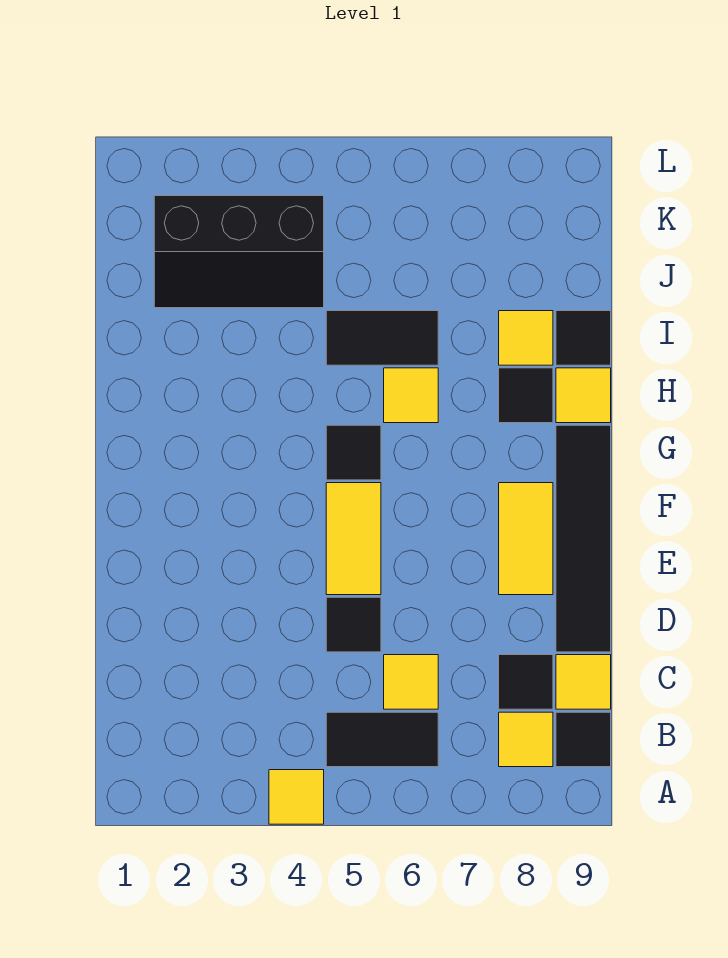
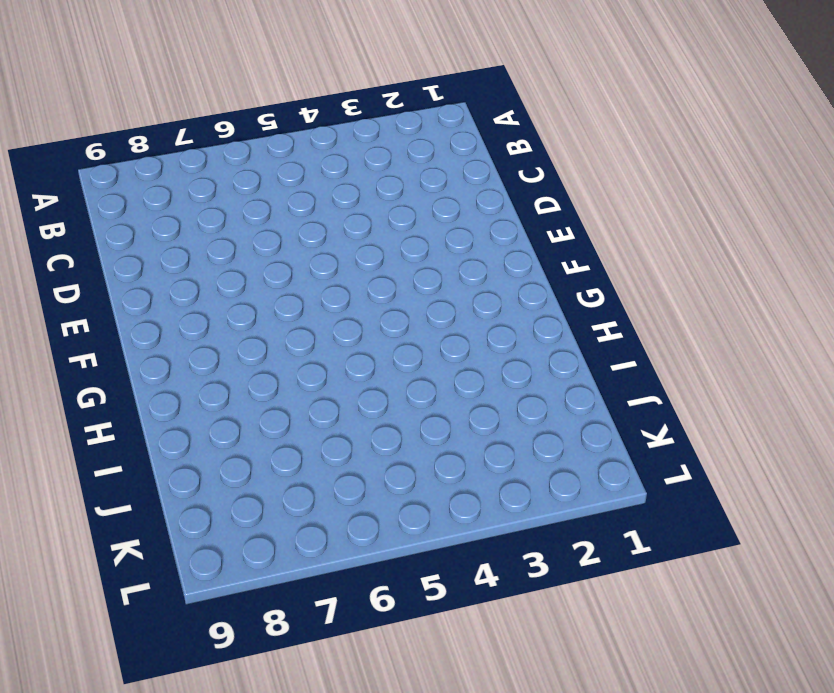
none -> yellow 1x1 tile [269,770,324,824]
none -> black 1x2 tile [326,712,438,767]
none -> yellow 1x1 tile [499,712,553,767]

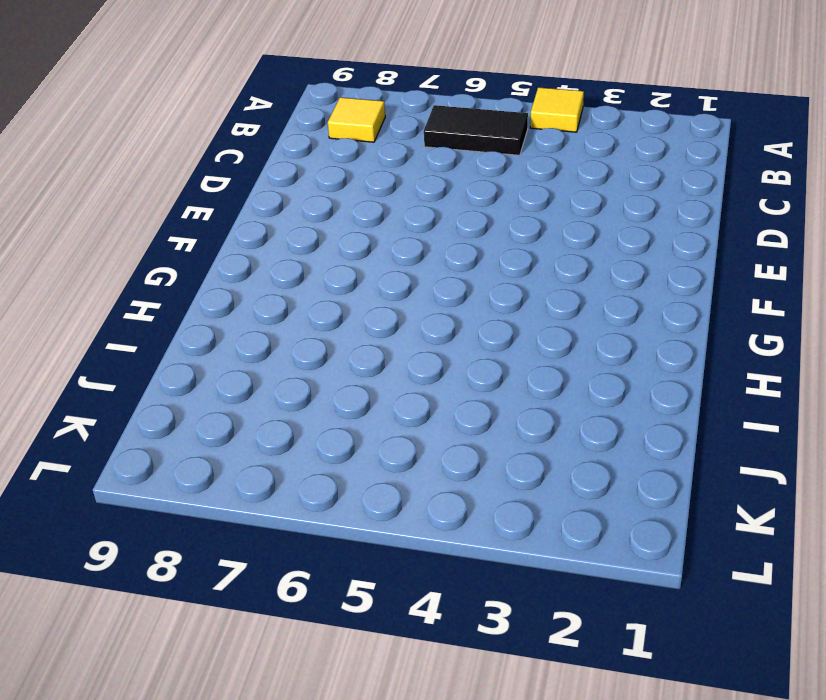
none -> black 1x1 tile [556,712,611,767]
none -> yellow 1x1 tile [384,655,438,709]
none -> black 1x1 tile [499,655,553,709]

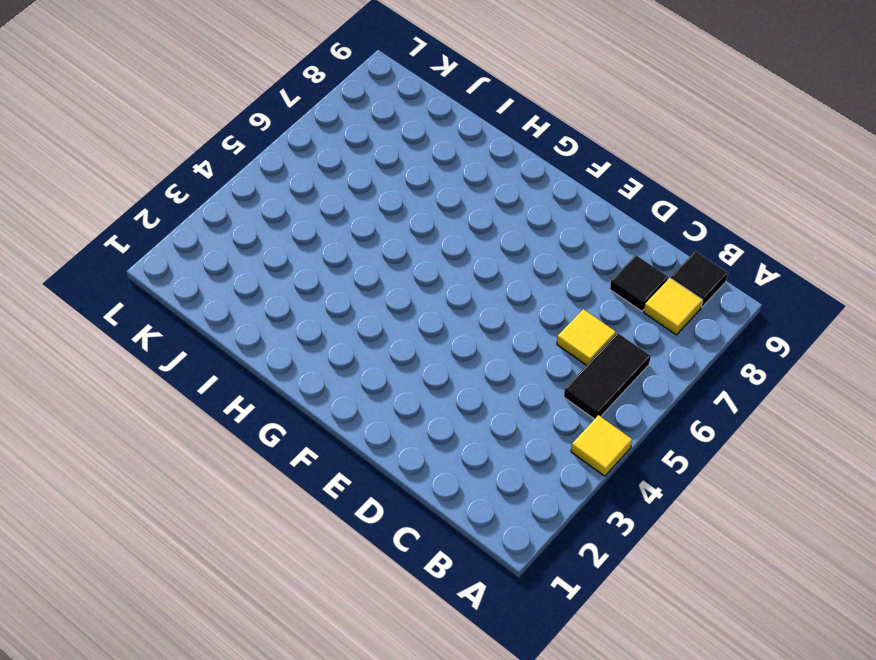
none -> yellow 1x1 tile [556,655,611,709]
none -> black 1x1 tile [326,597,381,652]
none -> black 1x4 tile [556,425,611,652]

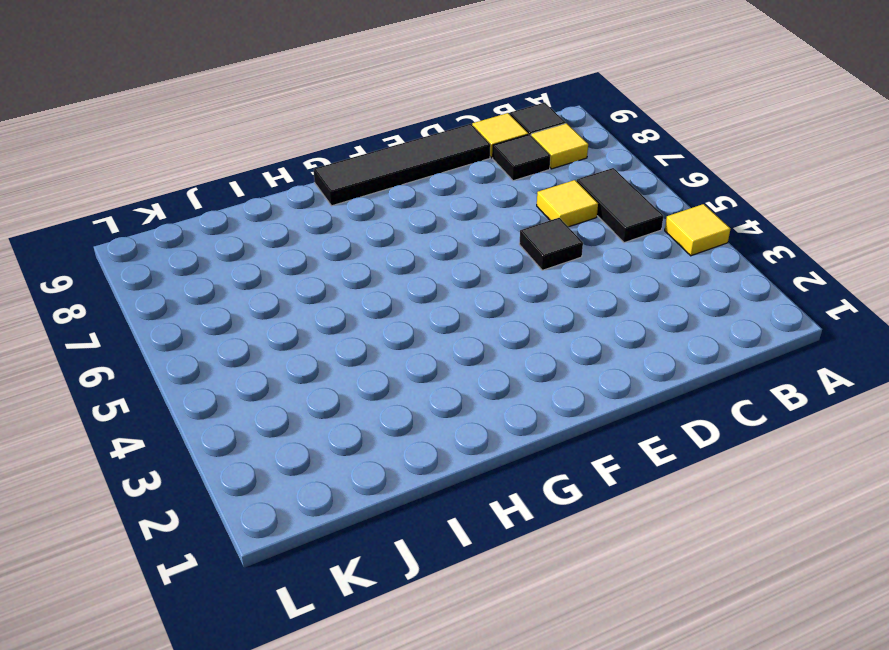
none -> yellow 1x2 tile [326,483,381,595]
none -> yellow 1x2 tile [499,483,553,595]
none -> black 1x1 tile [326,425,381,480]

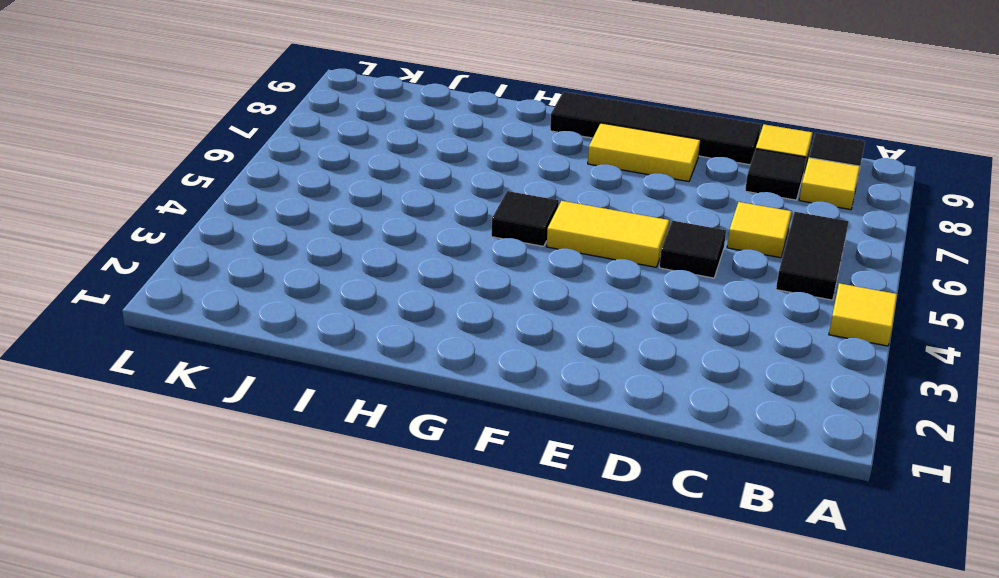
none -> yellow 1x1 tile [384,368,438,423]
none -> black 1x1 tile [499,368,553,423]
none -> yellow 1x1 tile [556,368,611,423]

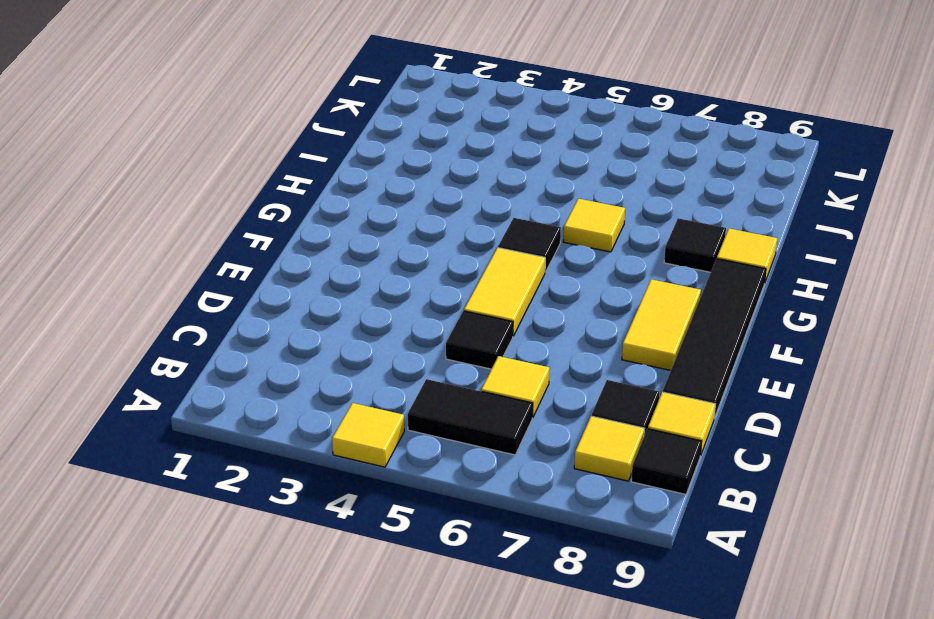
none -> black 1x2 tile [326,311,438,365]
none -> yellow 1x1 tile [499,311,553,365]
none -> black 1x1 tile [556,311,611,365]

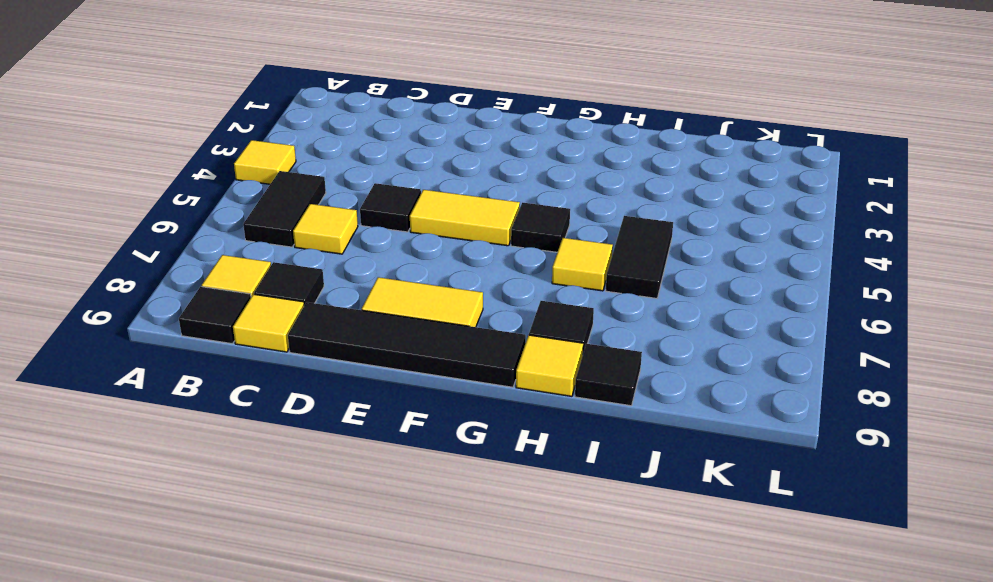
none -> yellow 1x1 tile [499,311,553,365]
none -> black 2x3 slope [154,196,324,308]

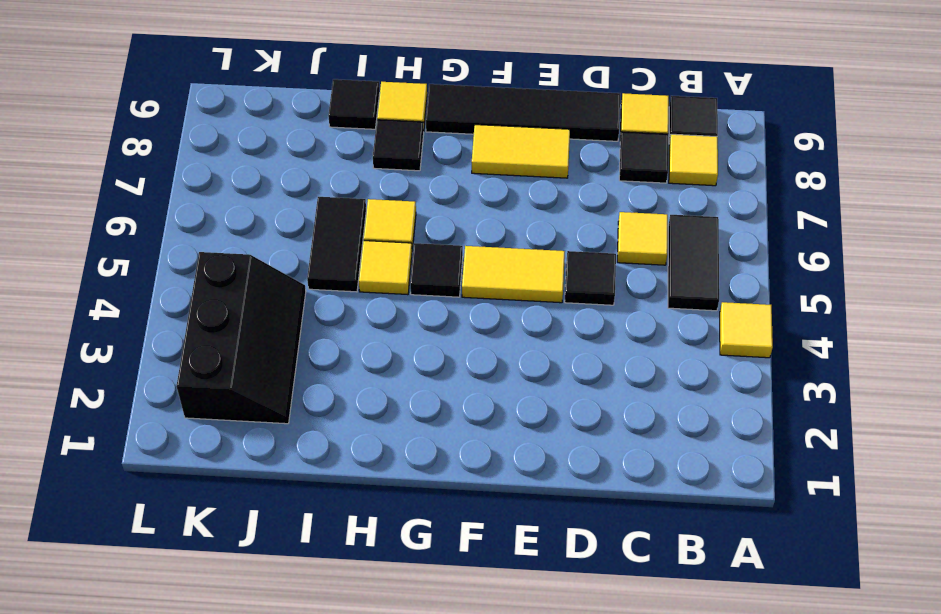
yellow 1x1 tile [359,241,412,295] -> yellow 1x1 tile moved to [499,311,553,365]

